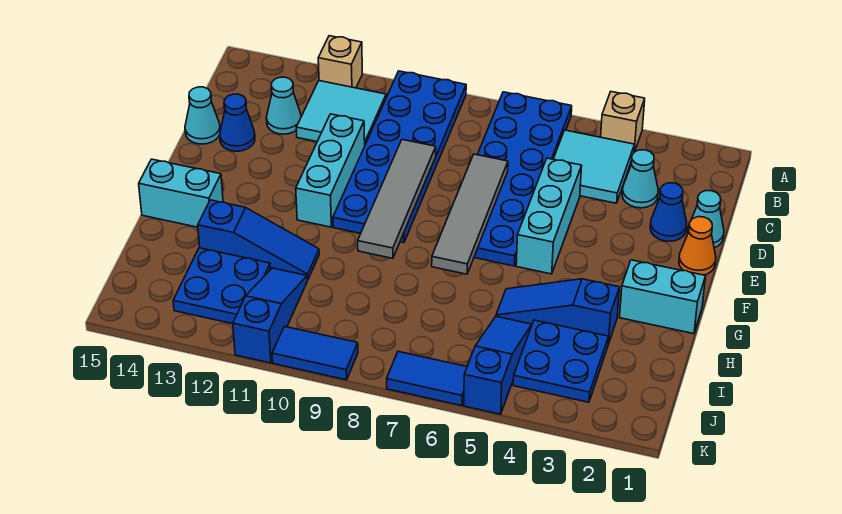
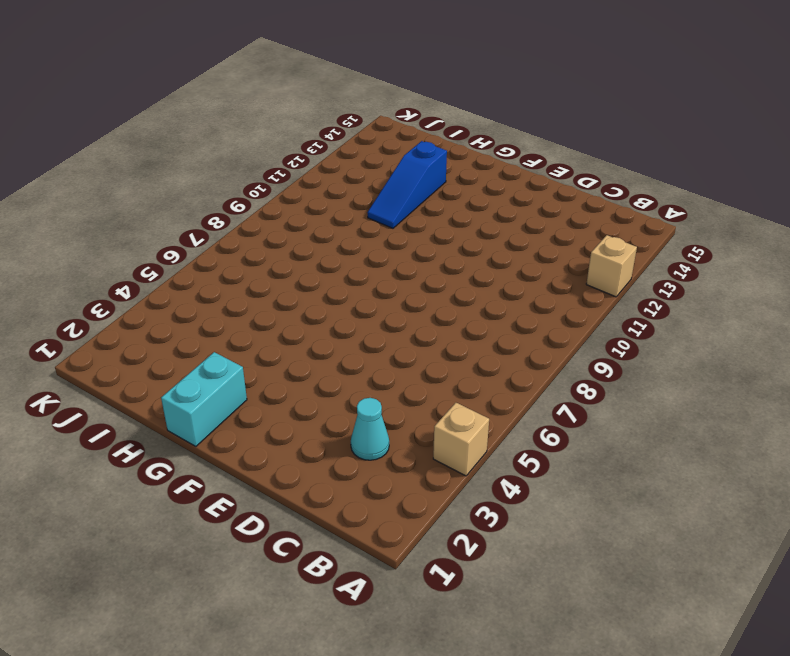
none -> blue 2x6 plate [474,92,572,266]
none -> blue 2x6 plate [333,71,466,243]
none -> cyan 2x2 tile [554,130,634,203]

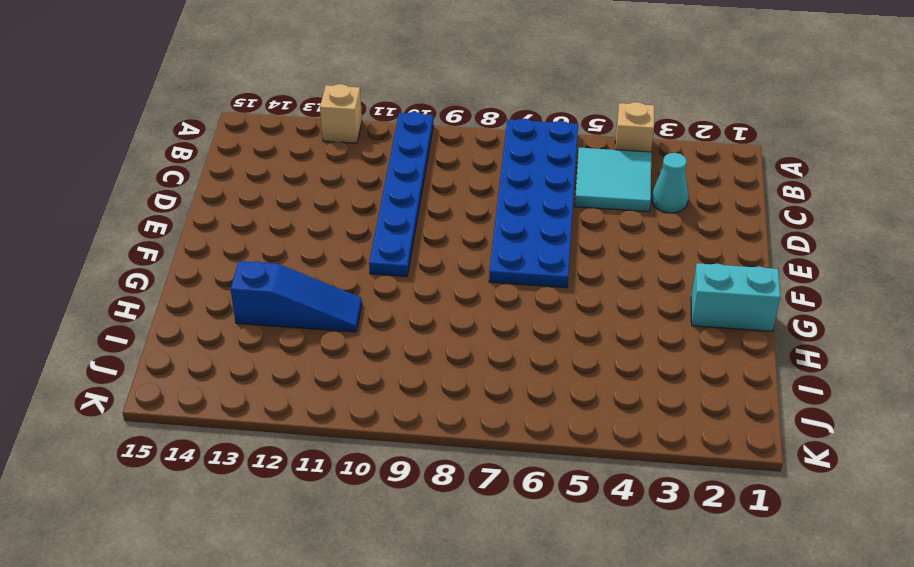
blue 1x6 plate [369,112,433,277] -> blue 2x6 plate [333,71,466,243]
none -> cyan 2x2 tile [296,81,386,145]
none -> cyan 1x1 cone [266,77,301,134]
none -> cyan 1x1 cone [688,191,724,248]

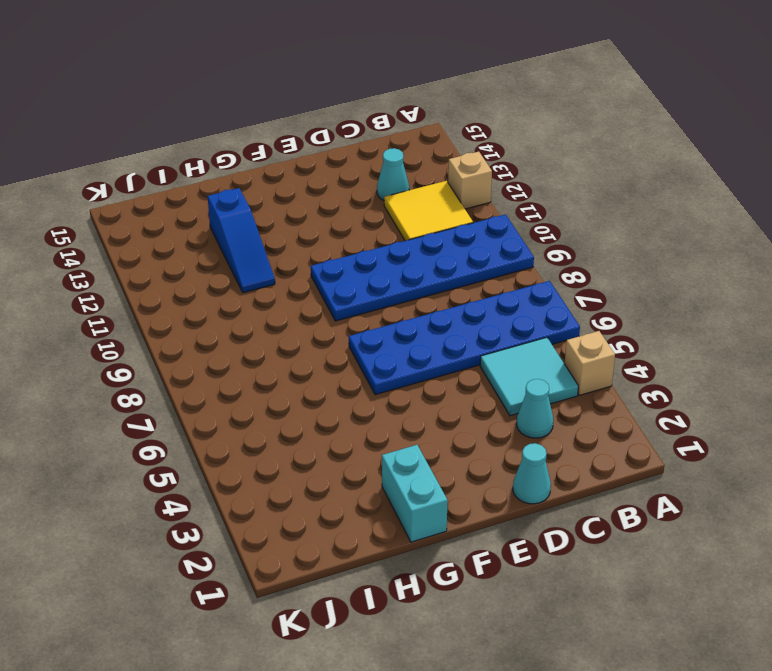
yellow 2x2 tile [384,181,473,241] -> cyan 2x2 tile [296,81,386,145]
none -> blue 1x1 cone [650,183,687,241]
none -> cyan 1x3 brick [516,158,582,274]
none -> cyan 1x3 brick [296,114,365,227]

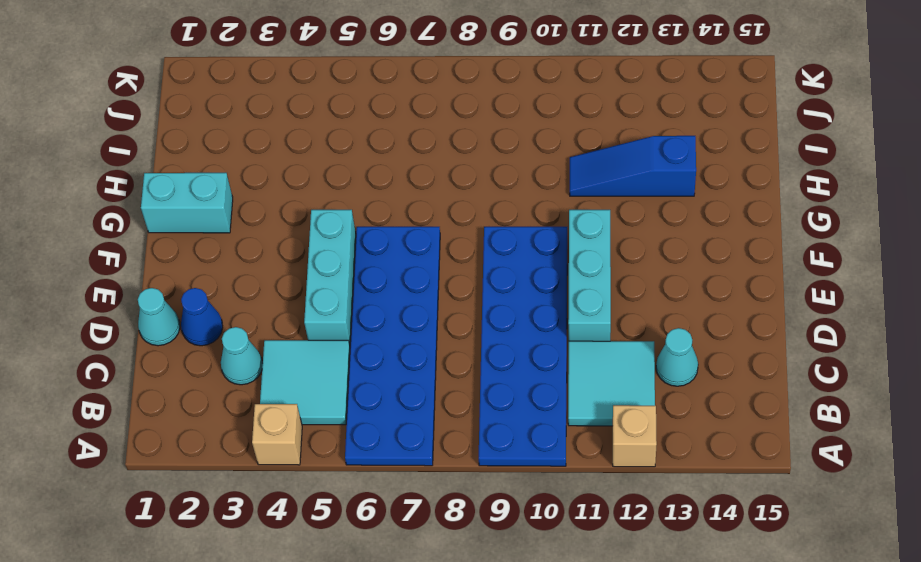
none -> blue 1x1 cone [220,94,255,151]
none -> cyan 1x1 cone [185,87,220,144]
none -> orange 1x1 cone [679,217,716,275]

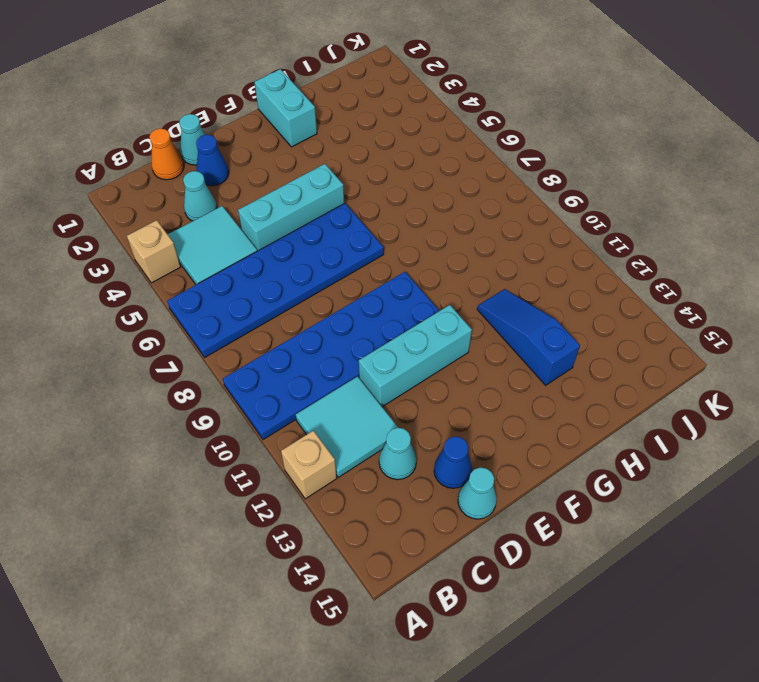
orange 1x1 cone [150,129,184,180] -> orange 1x1 cone moved to [679,217,716,275]
none -> cyan 1x2 brick [139,159,223,227]
none -> blue 1x3 slope [496,279,620,344]
none -> blue 2x2 plate [513,320,608,402]

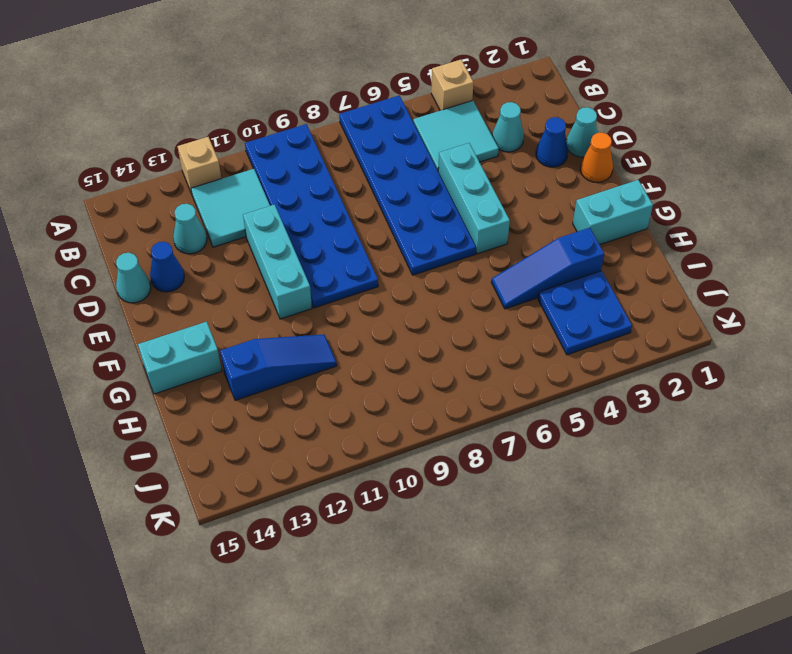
none -> blue 1x3 slope [464,317,532,414]
none -> blue 1x3 slope [233,268,307,363]
none -> blue 2x2 plate [173,248,271,324]

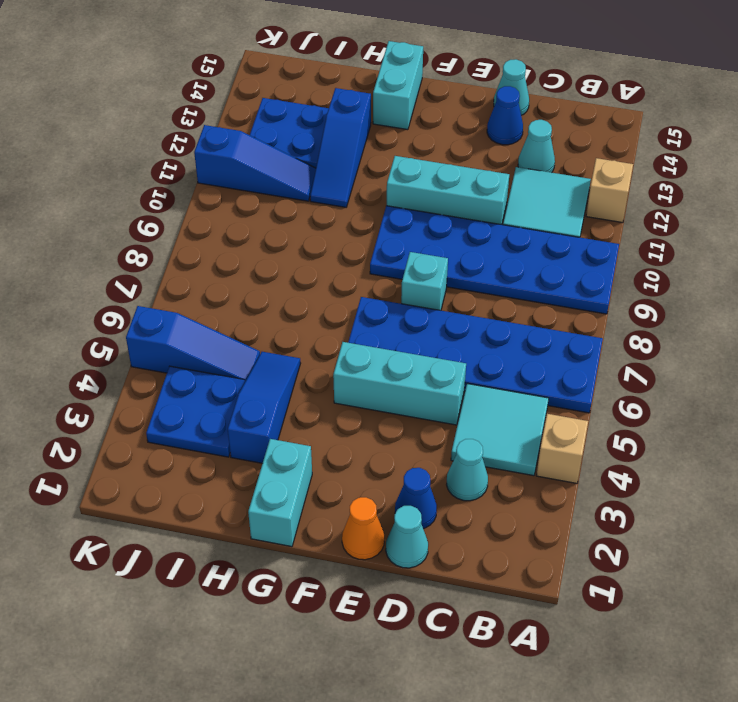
cyan 1x1 brick [401,252,448,310] -> none
none -> blue 1x2 tile [387,352,467,406]
none -> blue 1x2 tile [272,326,358,380]
none -> grey 1x4 tile [432,154,508,274]

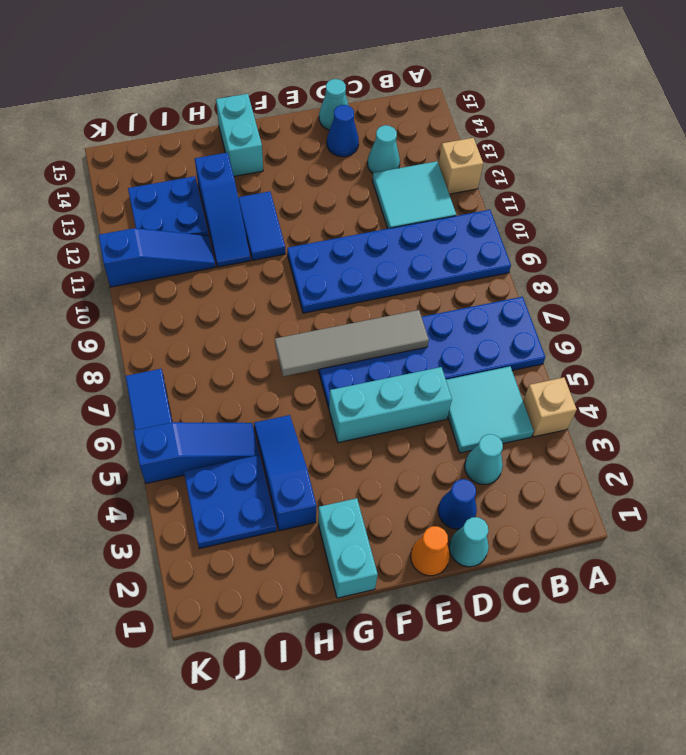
blue 1x2 tile [238,191,285,260] -> blue 1x2 tile moved to [272,326,358,380]
none -> cyan 1x3 brick [296,114,365,227]
none -> grey 1x4 tile [358,140,436,258]

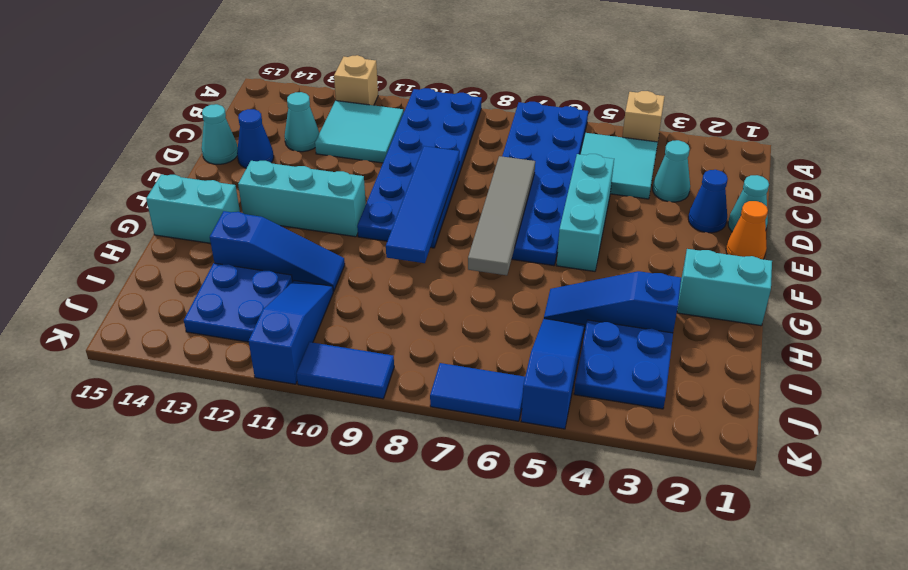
blue 1x4 tile [386,146,459,263] -> grey 1x4 tile [358,140,436,258]
cyan 1x3 brick [238,161,366,237] -> cyan 1x3 brick turned to [296,114,365,227]

